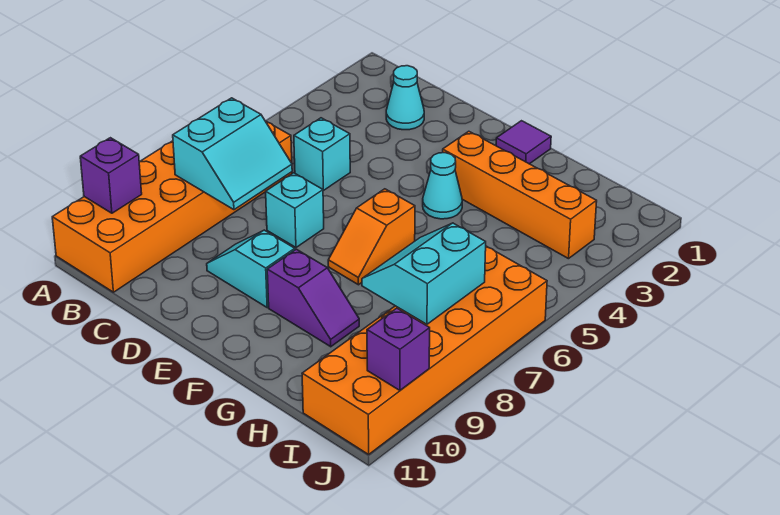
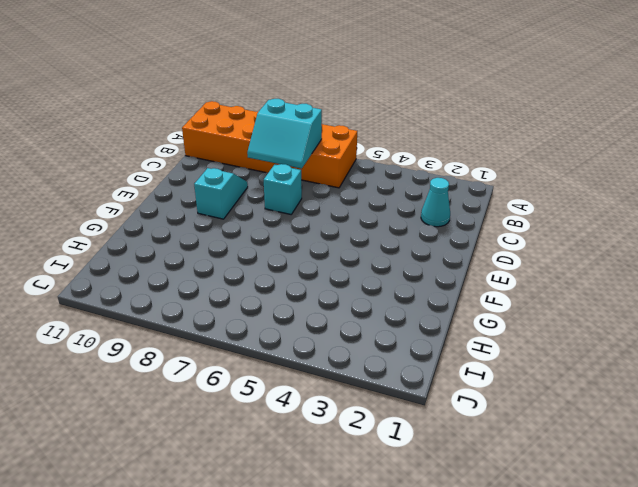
none -> cyan 1x1 brick [294,118,350,190]
none -> purple 1x1 tile [496,121,551,164]
none -> orange 1x4 brick [443,131,597,259]

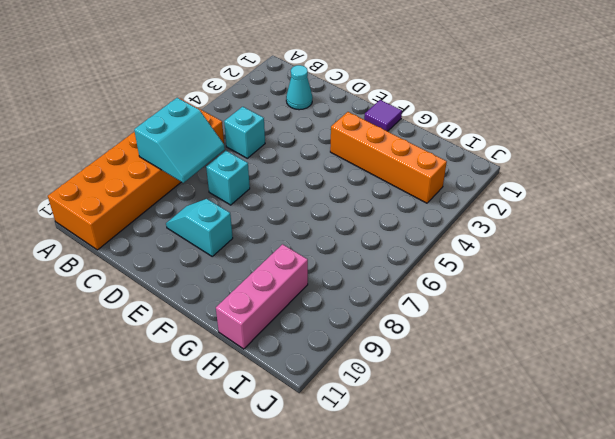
pink 1x3 brick [216,244,308,349] -> none
none -> cyan 1x1 cone [423,153,462,219]
none -> orange 1x2 slope [328,189,415,285]
none -> purple 1x2 slope [267,249,359,347]

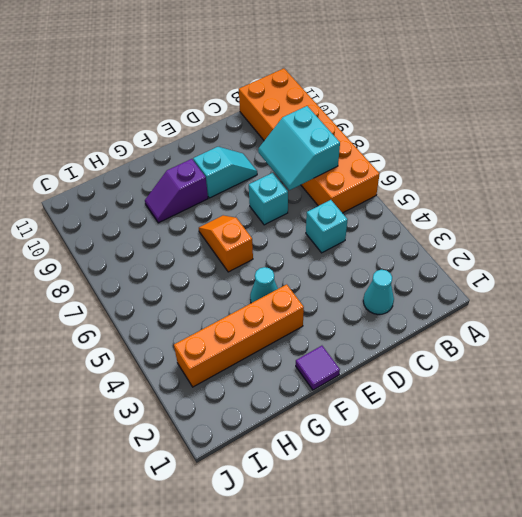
none -> orange 2x6 brick [302,246,547,454]
none -> purple 1x1 brick [80,138,142,213]
none -> cyan 2x2 slope [362,223,486,324]

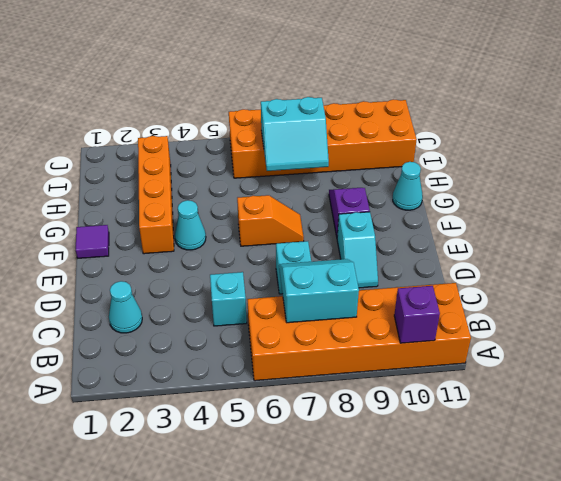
cyan 1x1 cone [393,162,423,210] -> none
none -> purple 1x1 brick [367,308,430,390]

